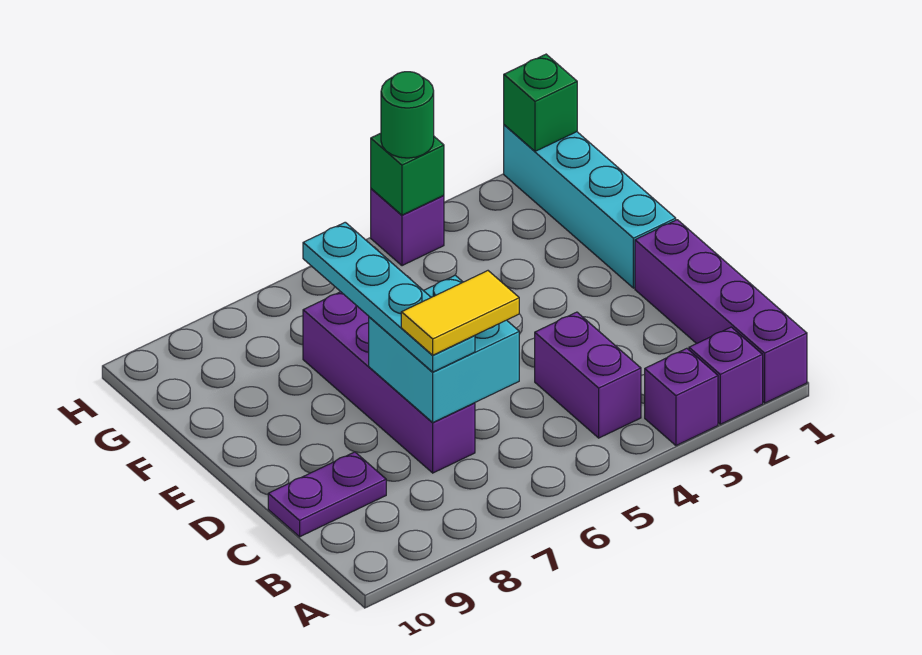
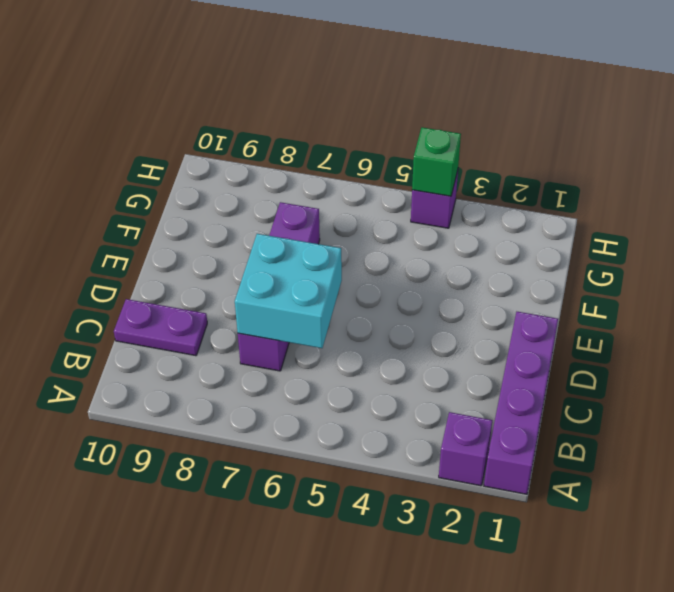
none -> purple 1x1 brick [645,348,718,445]
none -> purple 1x2 brick [535,312,641,438]
none -> cyan 1x4 brick [504,125,676,288]

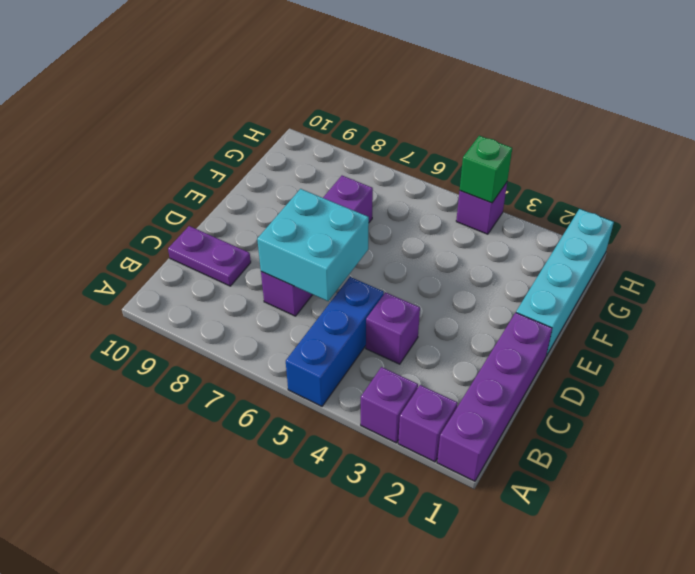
blue 1x3 brick [286,277,384,406] -> none
purple 1x1 brick [366,292,420,364] -> purple 1x2 brick [535,312,641,438]
none -> green 1x1 brick [504,54,577,151]
none -> cyan 1x4 plate [303,222,475,372]
none -> green 1x1 round brick [381,72,434,158]

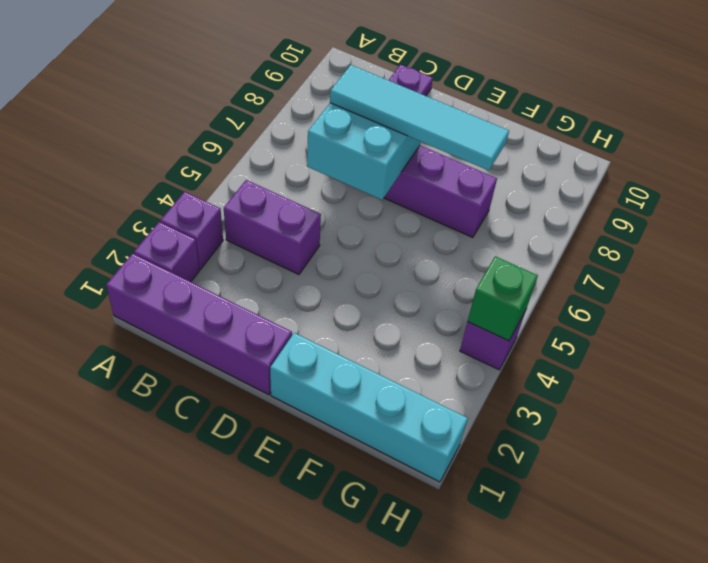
cyan 1x4 tile [330,65,509,170] -> cyan 1x4 plate [303,222,475,372]
none -> green 1x1 brick [504,54,577,151]
none -> green 1x1 round brick [381,72,434,158]
none -> yellow 1x2 tile [401,271,519,355]

